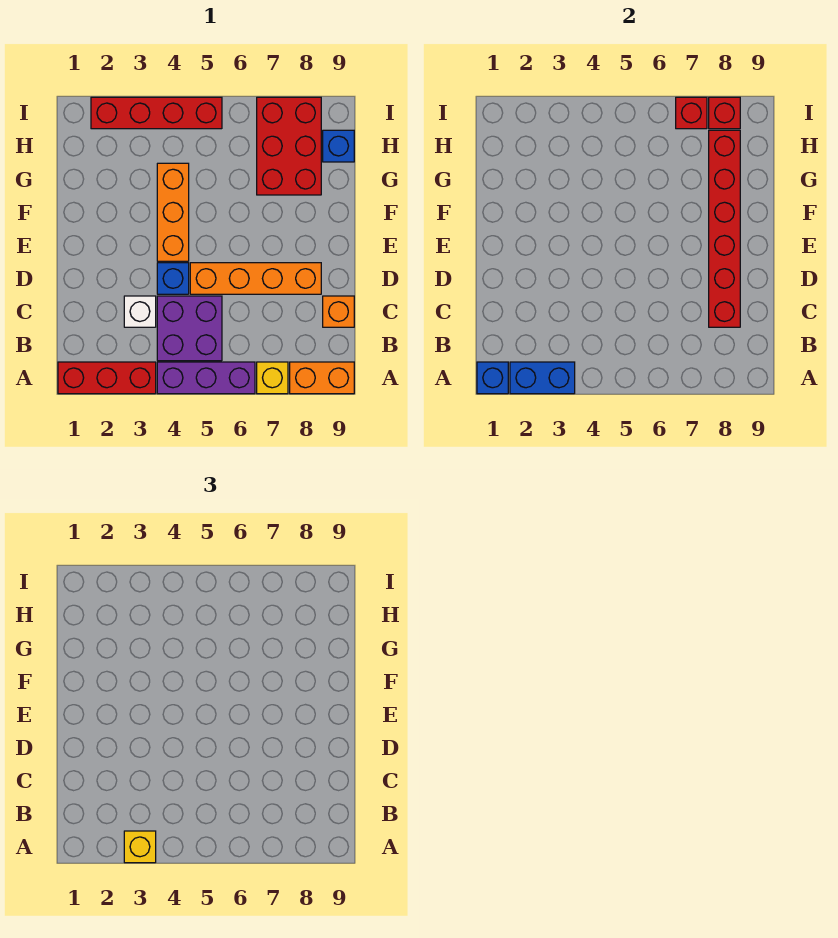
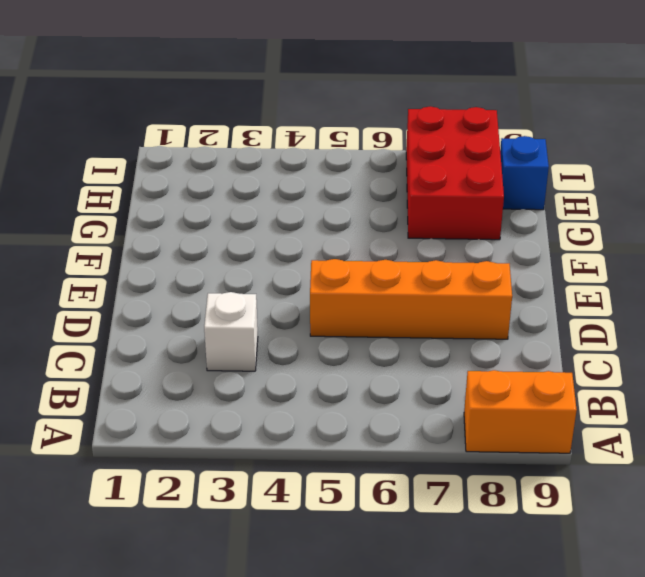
none -> red 1x3 brick [58,362,156,394]
none -> purple 1x3 brick [157,362,255,394]
none -> yellow 1x1 brick [257,362,288,394]

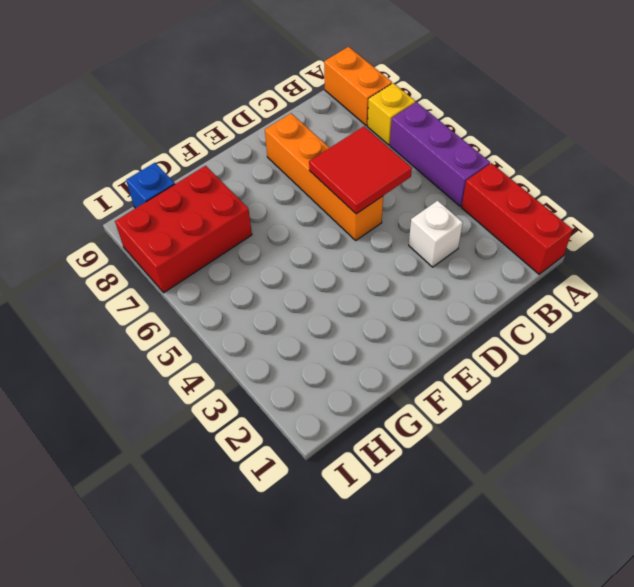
red 2x2 tile [309,126,412,214] -> none
none -> purple 2x2 brick [157,296,222,361]
none -> orange 1x1 brick [323,296,354,327]
none -> blue 1x1 brick [157,263,189,294]

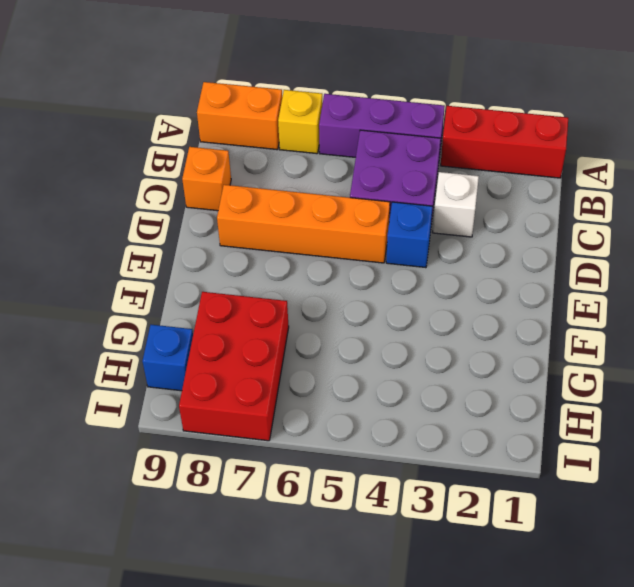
none -> orange 1x3 brick [157,163,189,261]
none -> red 1x4 brick [91,97,222,129]
none -> blue 1x1 brick [477,362,508,394]

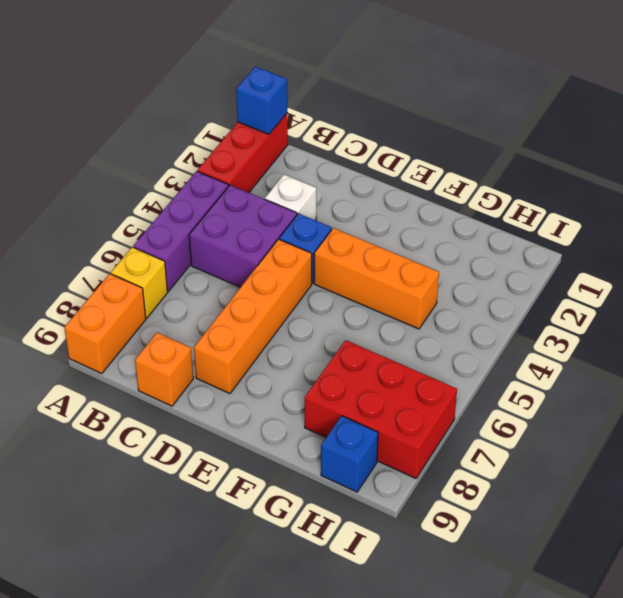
none -> red 1x4 brick [91,97,222,129]
none -> blue 1x2 brick [510,362,575,394]
none -> red 1x6 brick [709,130,740,327]

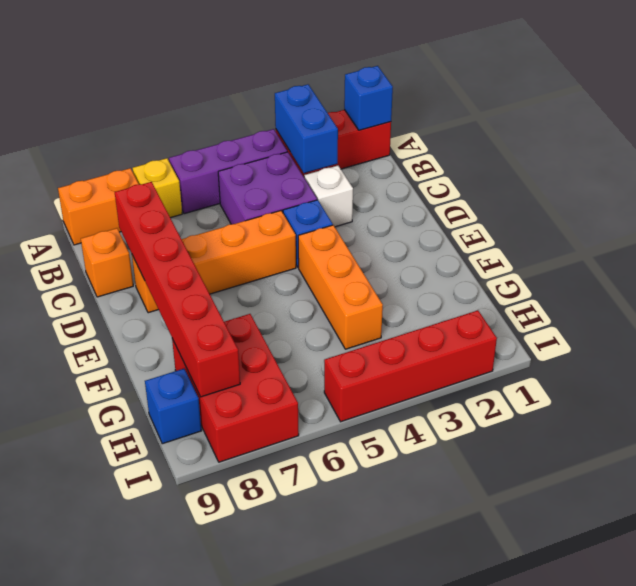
blue 1x2 brick [275,84,338,173] -> blue 1x2 brick turned to [510,362,575,394]
none -> red 1x1 brick [676,97,707,129]
none -> red 1x1 brick [709,97,740,129]
none -> yellow 1x1 brick [124,831,156,863]

